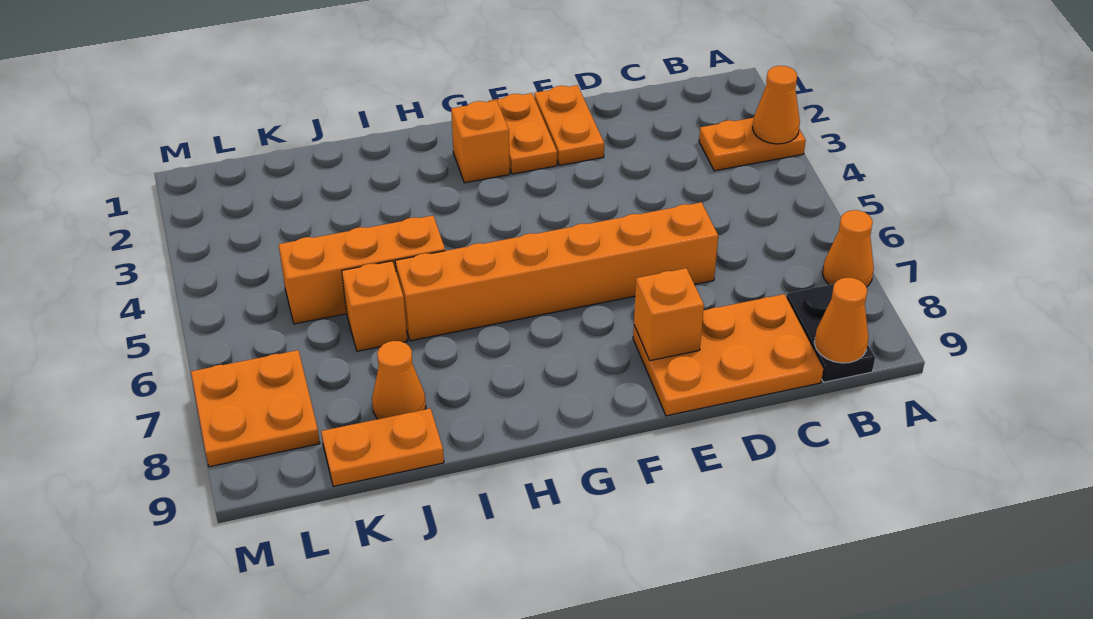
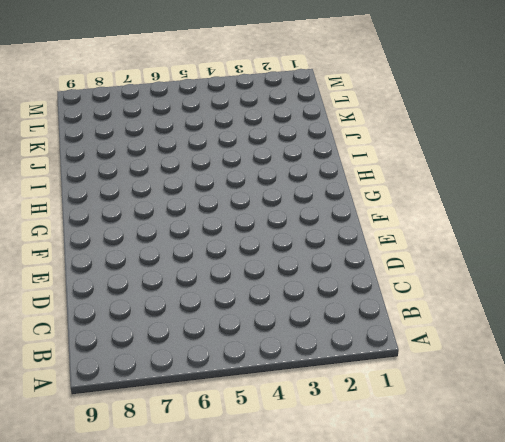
none -> orange 1x2 plate [699,118,806,171]
none -> orange 1x1 cone [823,210,874,287]
none -> black 1x2 plate [786,284,875,382]

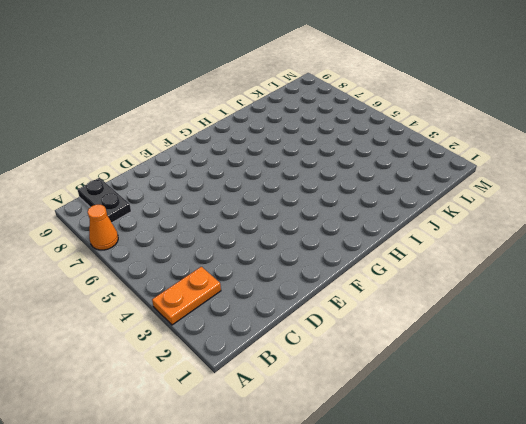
none -> orange 2x3 plate [633,294,823,416]
none -> orange 1x6 brick [395,202,718,341]
none -> orange 1x2 plate [534,85,604,165]

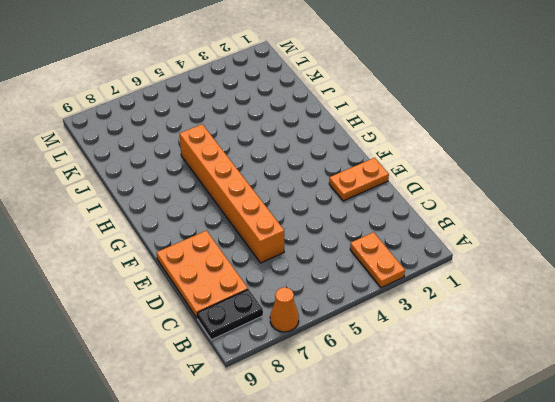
none -> orange 1x2 plate [488,93,557,174]
none -> orange 1x1 brick [451,100,510,183]
none -> orange 1x3 brick [279,216,445,324]

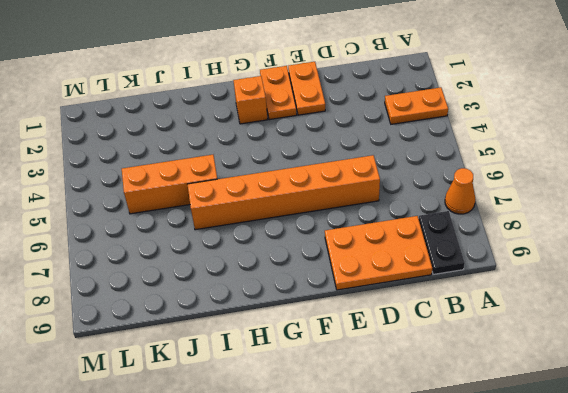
none -> orange 1x1 brick [342,261,407,351]
none -> orange 1x1 cone [372,341,426,419]
none -> orange 1x2 plate [321,408,444,486]

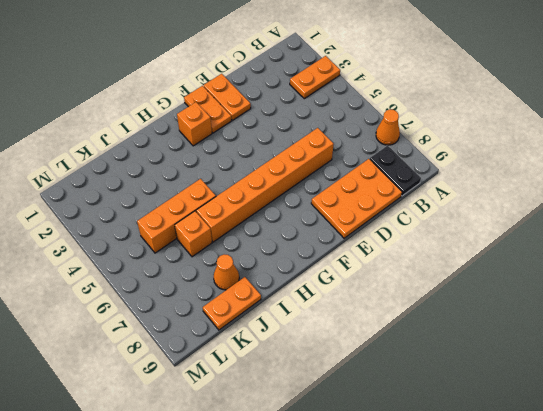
none -> orange 2x2 plate [191,350,320,467]
none -> orange 1x1 cone [753,66,800,144]
none -> orange 1x1 cone [814,278,868,363]

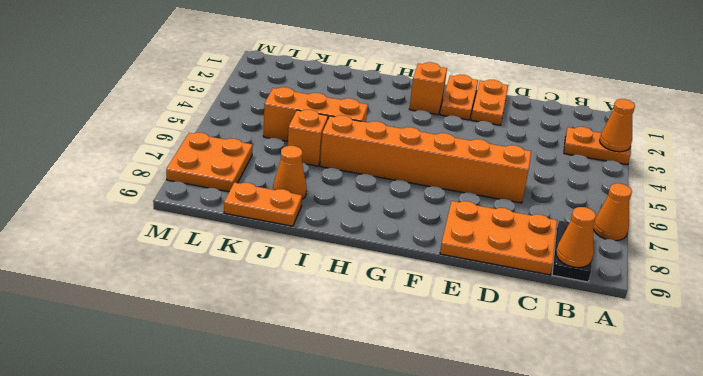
none -> orange 1x1 brick [634,268,704,361]

